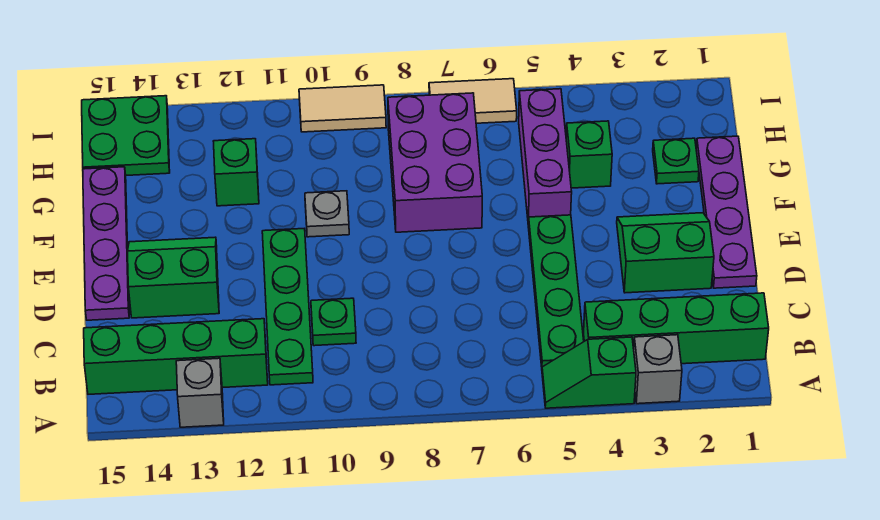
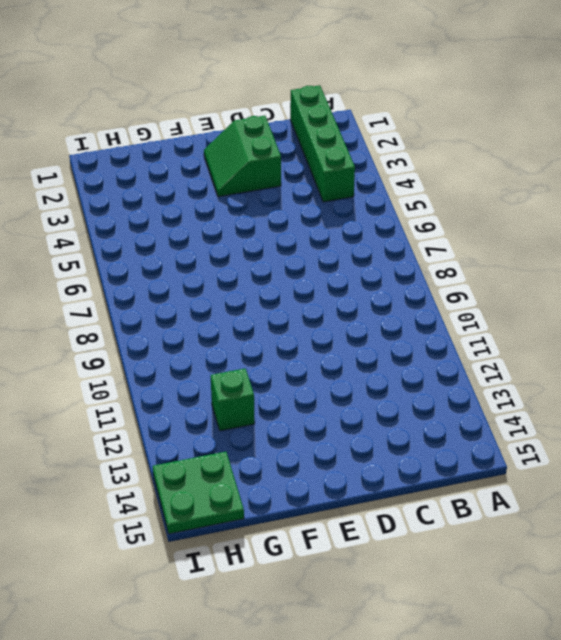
none -> grey 1x1 brick [634,335,682,404]
none -> green 1x2 slope [542,337,636,408]
none -> grey 1x1 brick [176,358,224,427]

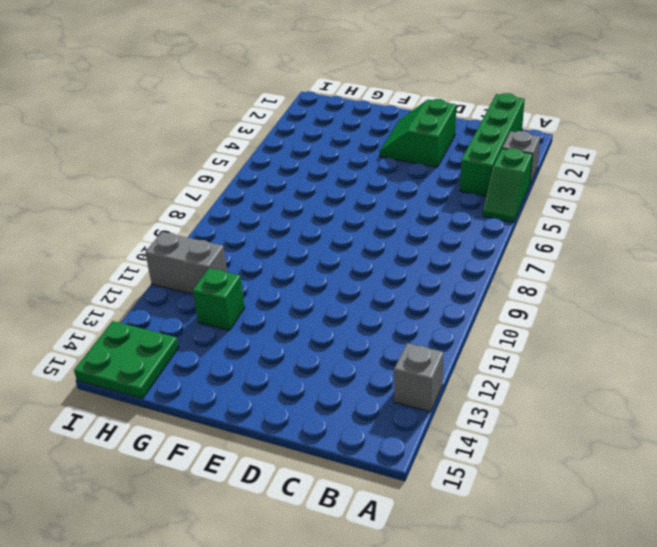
grey 1x2 brick [145,232,227,294] -> none
none -> green 1x4 plate [528,215,584,367]
none -> green 1x4 plate [262,229,313,385]
none -> green 1x4 brick [84,319,268,394]

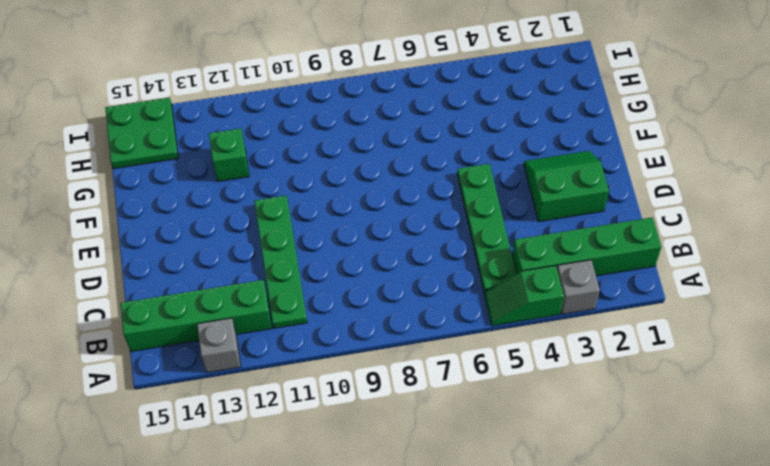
none -> green 1x1 plate [311,298,356,346]
none -> purple 1x4 plate [696,136,757,288]
none -> green 2x2 slope [128,237,219,318]

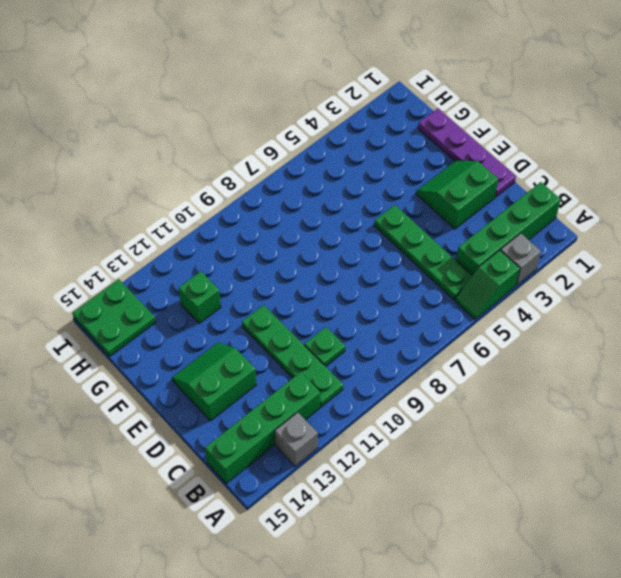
none -> purple 1x4 plate [83,167,129,320]
none -> purple 1x3 brick [519,89,572,225]
none -> purple 2x3 brick [388,93,482,232]

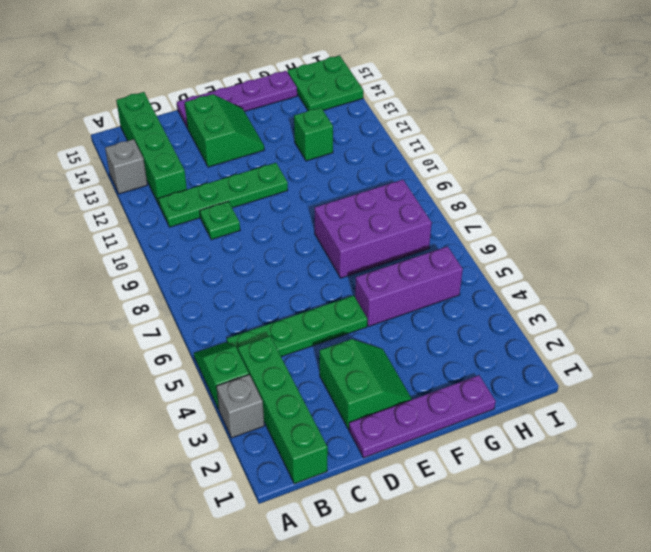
none -> grey 1x1 plate [305,191,349,237]
none -> green 1x1 plate [653,138,699,184]
none -> green 1x1 brick [566,121,612,188]

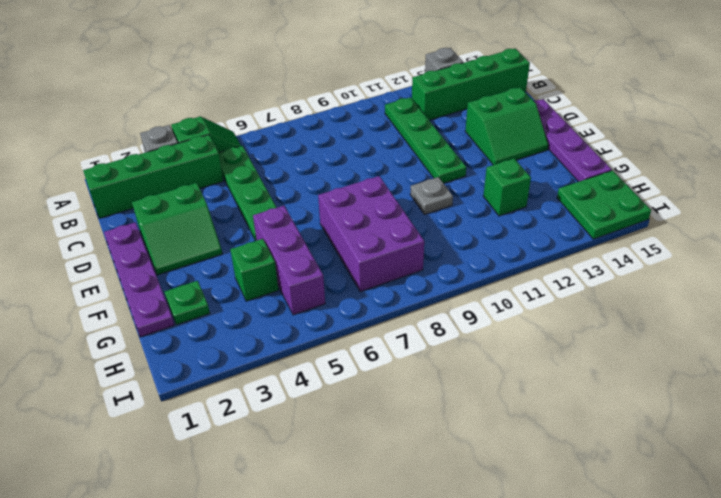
none -> green 1x1 plate [311,298,356,346]
none -> tan 1x2 tile [429,79,517,123]
none -> tan 1x2 tile [299,85,386,132]

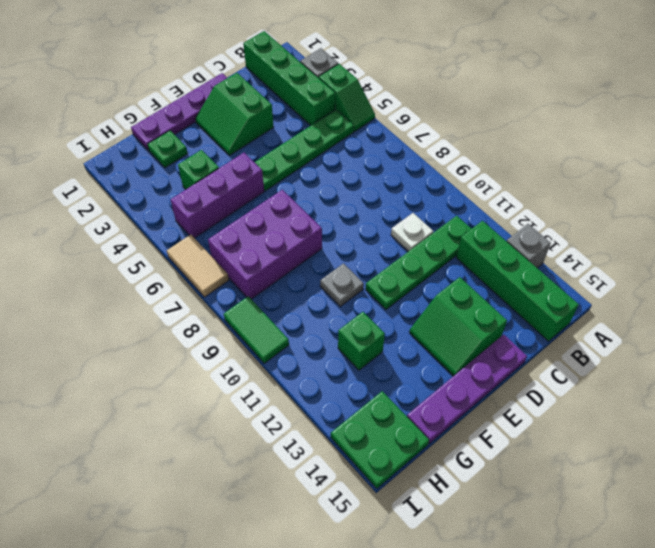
white 1x1 plate [391,213,433,251] -> green 1x1 plate [311,298,356,346]
green 1x2 tile [224,296,289,363] -> tan 1x2 tile [299,85,386,132]

